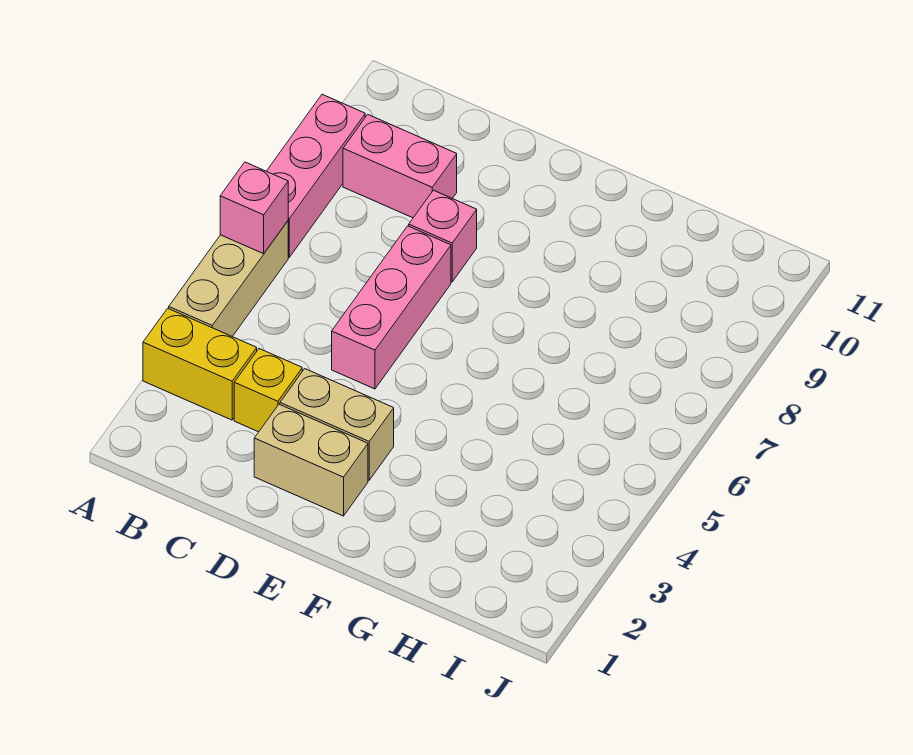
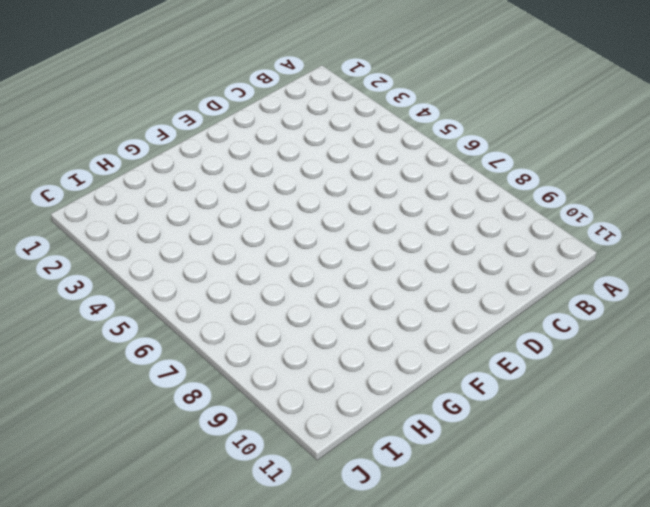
none -> yellow 1x2 brick [143,308,257,420]
none -> tan 1x3 brick [169,221,288,337]

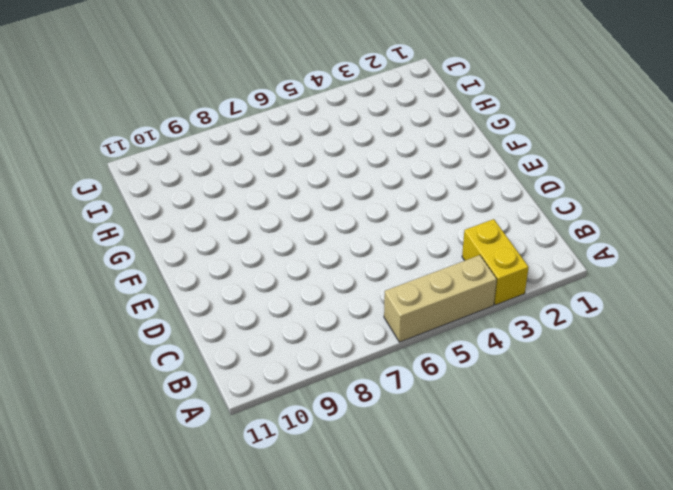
none -> pink 1x3 brick [267,94,365,257]
none -> pink 1x2 brick [343,115,457,218]

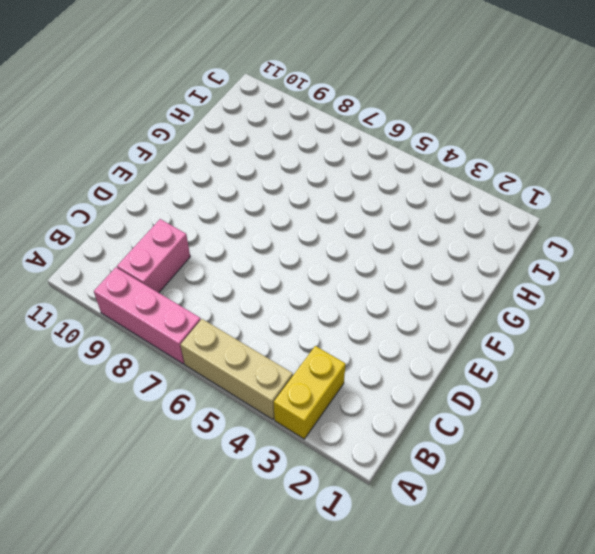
none -> yellow 1x1 brick [234,349,302,432]
none -> tan 1x2 brick [254,404,368,516]

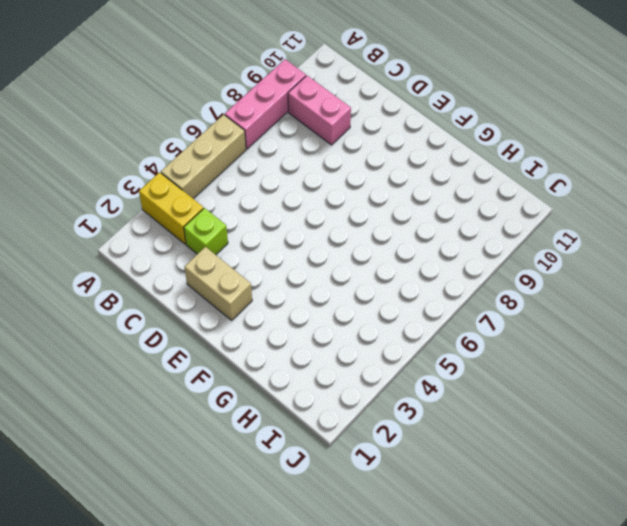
lime 1x1 brick [184,208,228,255] -> yellow 1x1 brick [234,349,302,432]
none -> tan 1x2 brick [280,369,394,480]
none -> pink 1x3 brick [332,226,451,389]

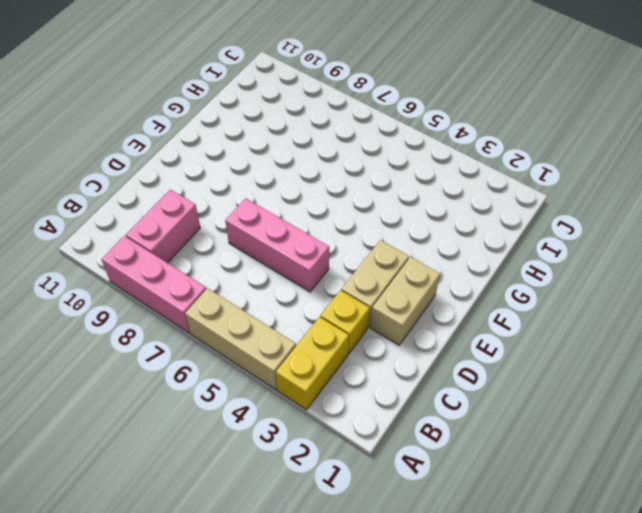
none -> pink 1x1 brick [409,190,477,282]
none -> pink 1x1 brick [220,162,288,254]

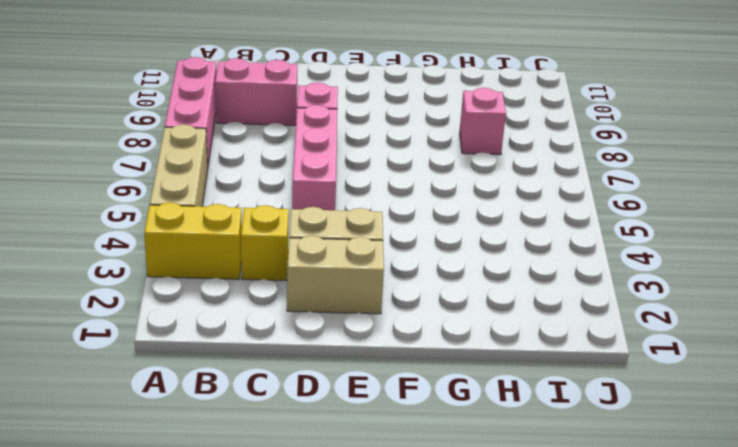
pink 1x1 brick [460,88,506,155] -> pink 1x1 brick moved to [220,162,288,254]

